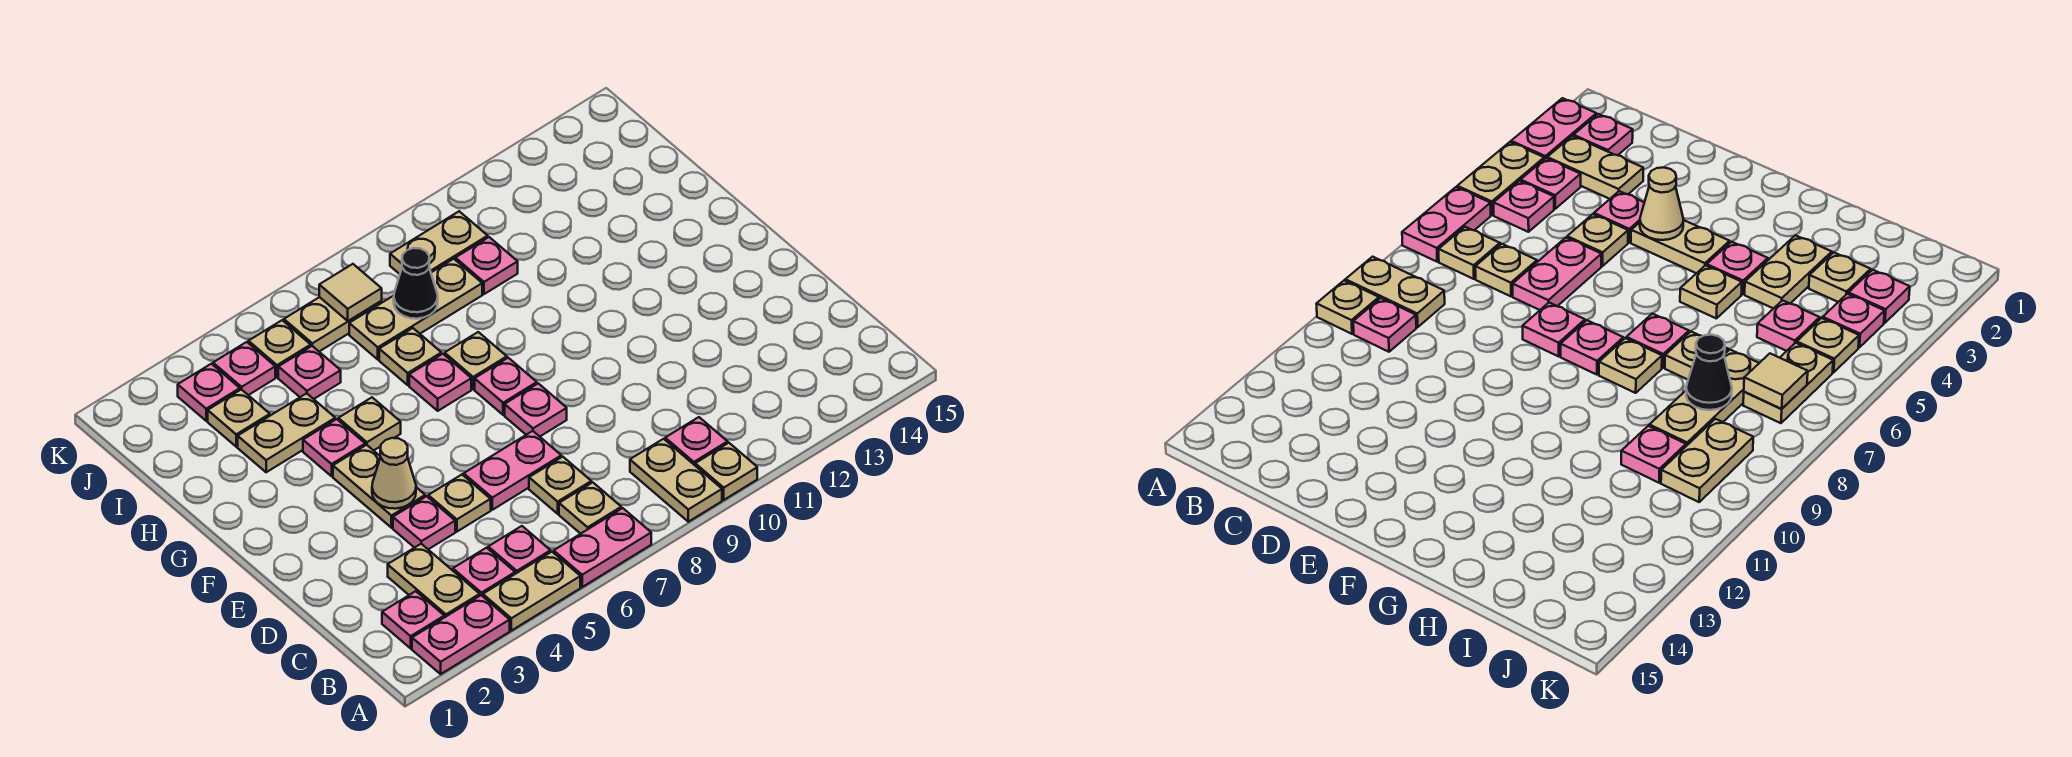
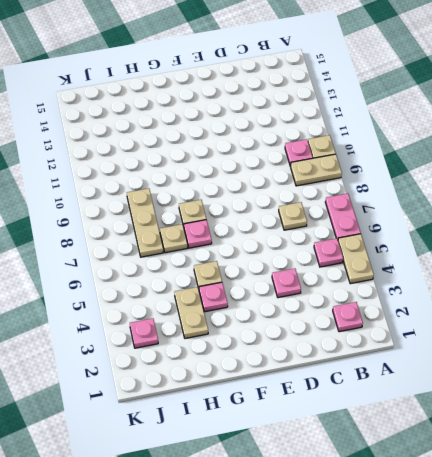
none -> pink 1x2 plate [412,595,510,674]
none -> tan 1x2 plate [388,544,480,617]
none -> pink 1x1 plate [453,548,515,596]
none -> tan 1x1 plate [559,482,621,534]

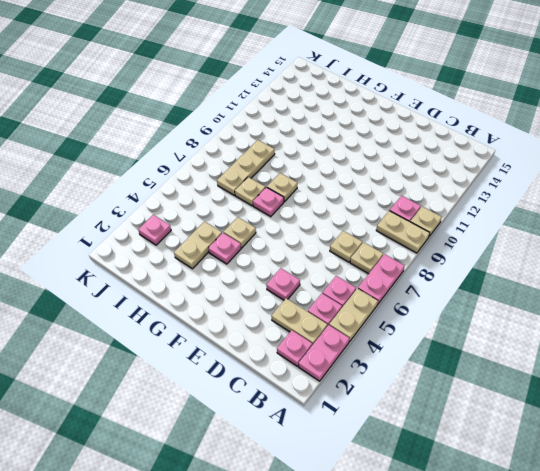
none -> tan 1x1 plate [428,475,491,532]
none -> pink 1x2 plate [464,431,561,510]
none -> tan 1x2 plate [333,445,425,528]
none -> pink 1x1 plate [505,383,567,436]

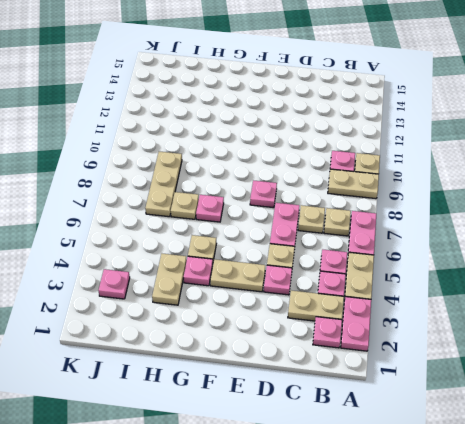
none -> pink 1x1 plate [475,358,537,415]
none -> tan 1x1 plate [445,332,507,389]
none -> tan 1x1 plate [208,389,270,447]
none -> pink 1x1 plate [278,346,341,399]

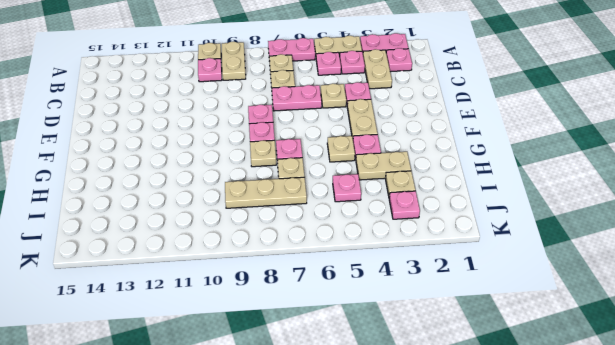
none -> pink 1x1 plate [455,237,518,294]
none -> pink 1x1 plate [213,342,275,395]
none -> tan 1x1 plate [248,320,311,377]
none -> tan 1x2 plate [284,297,382,351]

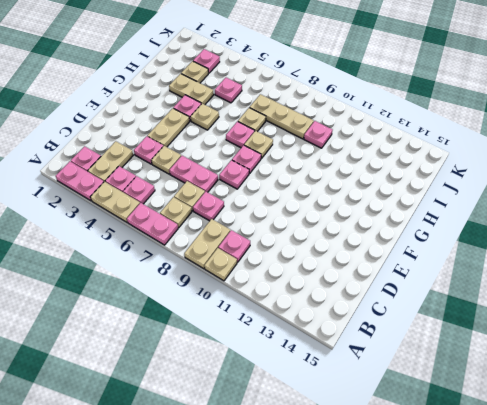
pink 1x1 plate [193,191,224,221] -> pink 1x1 plate moved to [213,342,275,395]
none -> tan 1x1 plate [248,320,311,377]
none -> tan 1x2 plate [284,297,382,351]
none -> tan 1x2 plate [390,211,488,274]
none -> tan 1x1 cone [372,438,416,509]

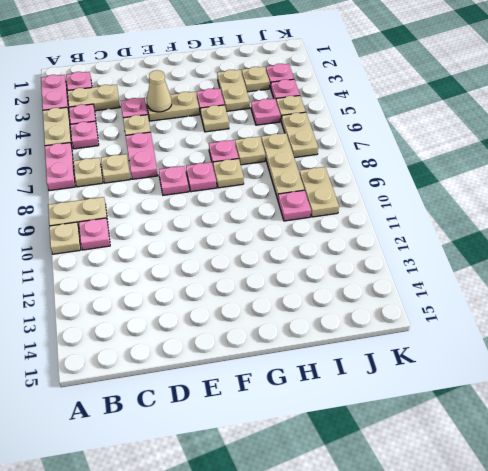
none -> black 1x1 cone [394,248,438,319]
none -> tan 1x1 tile [319,264,382,321]

